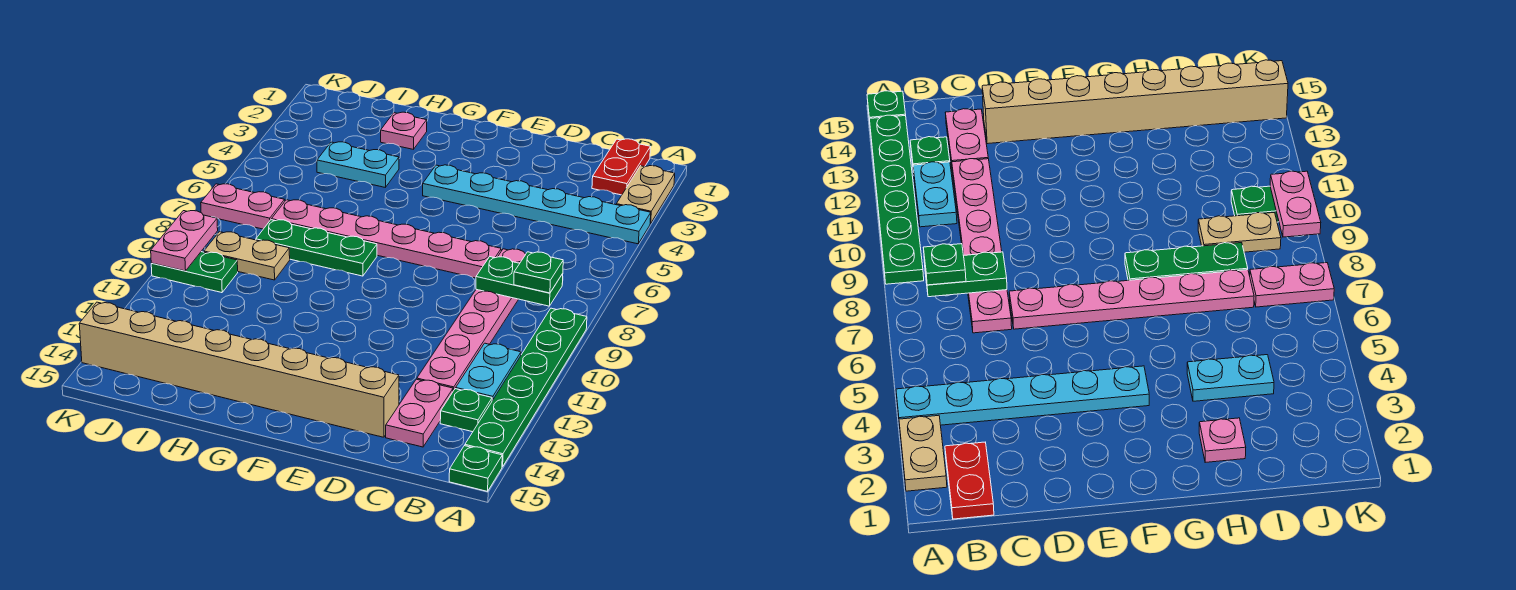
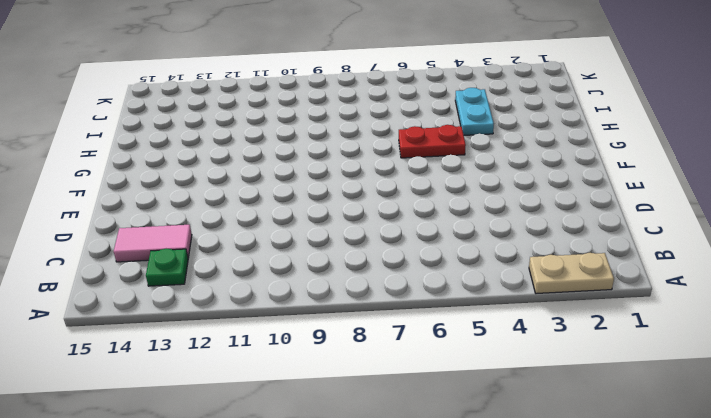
pink 1x2 tile [114,225,192,262] -> pink 1x2 plate [386,379,453,447]
red 1x2 plate [399,125,466,158] -> red 1x2 plate moved to [592,139,650,195]
none -> cyan 1x6 plate [423,165,651,244]
none -> green 1x6 plate [465,308,587,467]
none -> green 1x1 plate [449,446,502,491]

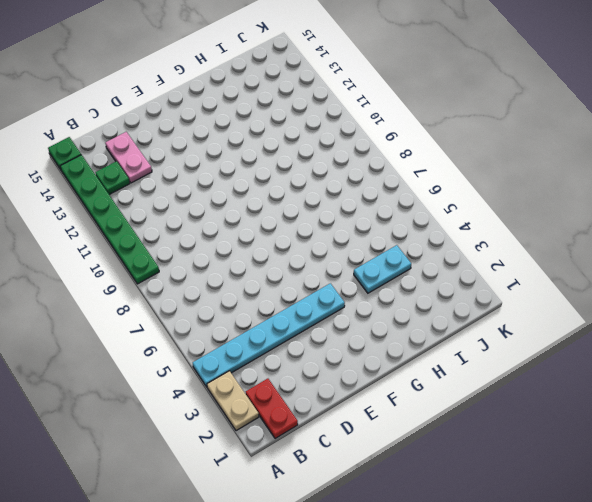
none -> cyan 1x2 plate [456,343,521,401]
none -> pink 1x6 plate [417,249,526,391]
none -> pink 1x6 plate [272,200,501,278]

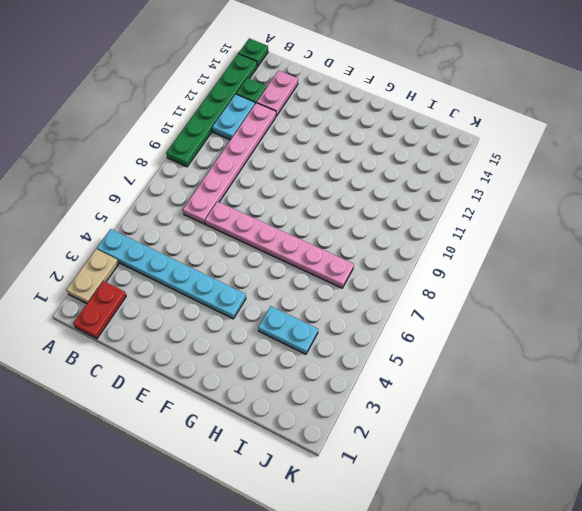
none -> tan 1x8 brick [79,302,399,437]
none -> green 1x3 plate [256,220,377,276]
none -> pink 1x1 plate [381,112,427,149]

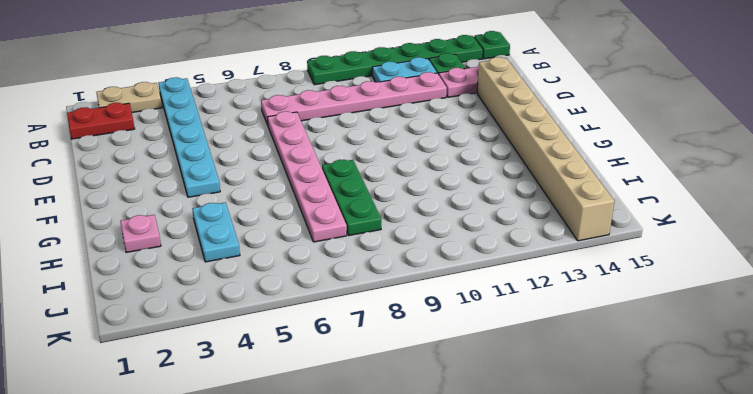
none -> tan 1x2 plate [204,232,290,280]
none -> pink 1x2 plate [201,184,285,229]
none -> green 1x2 plate [151,252,238,293]

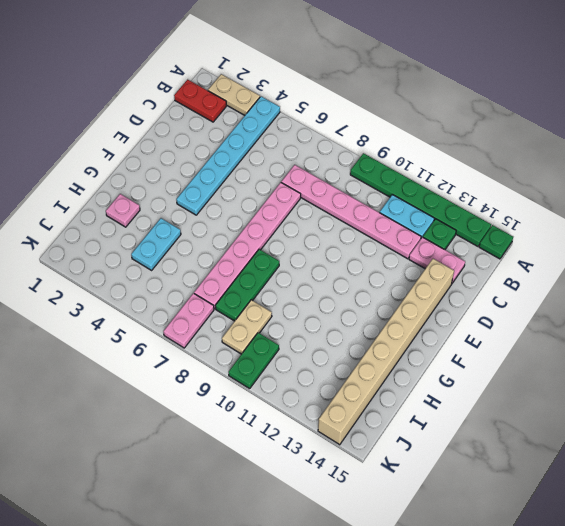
none -> green 1x2 plate [476,257,563,306]
none -> pink 1x2 plate [151,211,218,271]
none -> green 1x1 plate [514,252,563,293]

